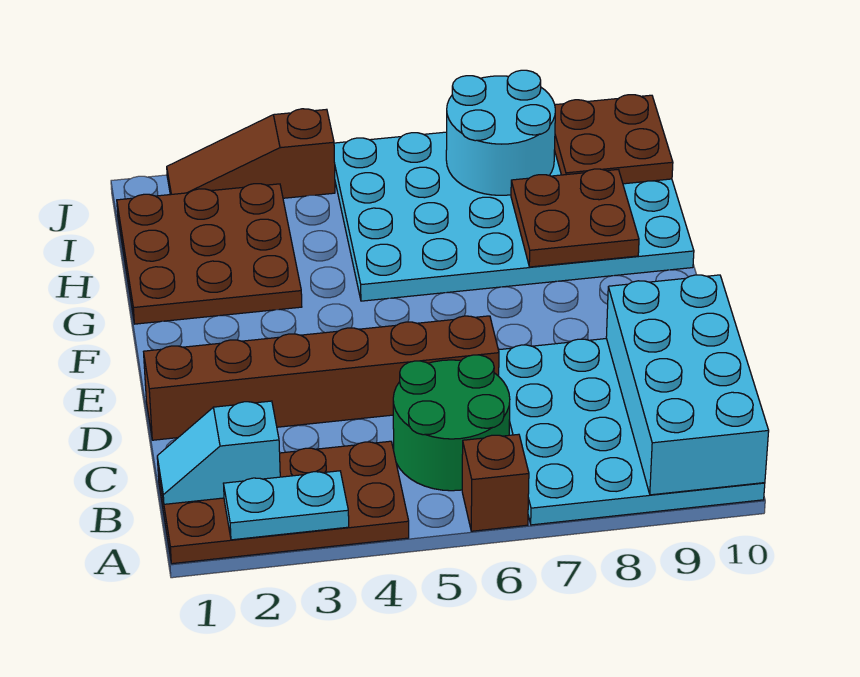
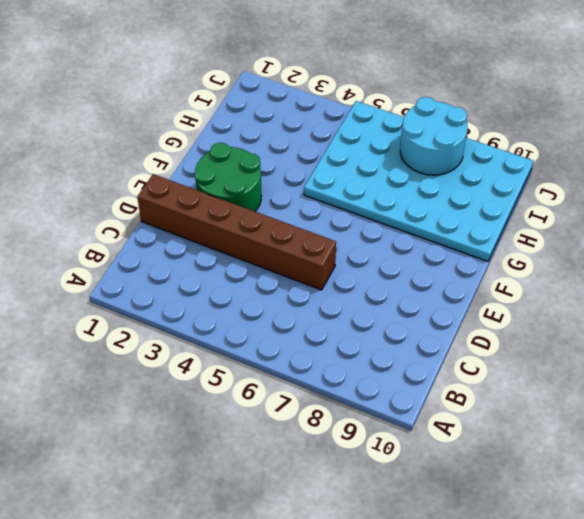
green 2x2 round brick [195,143,262,211] -> green 2x2 round brick moved to [393,355,510,491]
none -> brown 2x4 plate [158,441,409,564]
none -> brown 1x1 brick [462,434,529,531]
none -> cyan 4x4 plate [499,339,765,525]

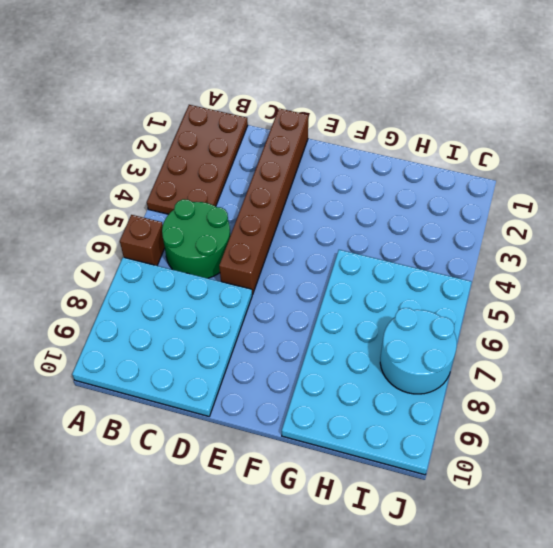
none -> brown 3x3 plate [117,184,302,324]
none -> brown 1x3 slope [167,109,335,198]
none -> cyan 1x2 plate [223,471,349,540]

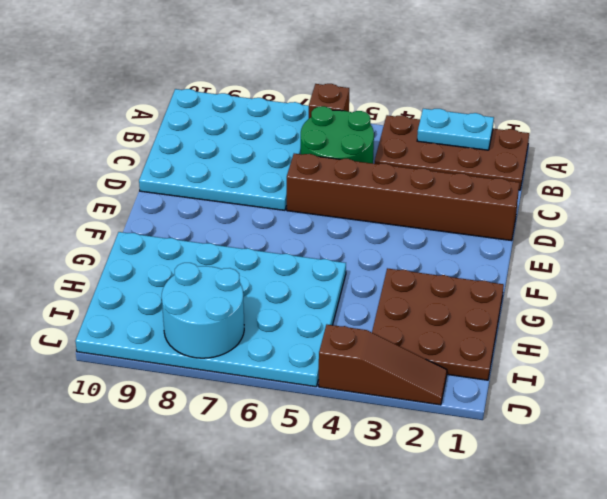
none -> cyan 2x4 brick [606,275,769,495]
none -> cyan 1x2 slope [157,401,280,504]
none -> brown 2x2 plate [511,169,639,267]

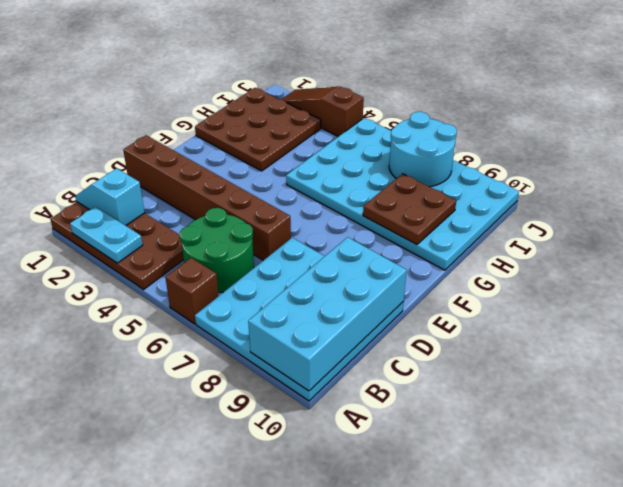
none -> brown 2x2 plate [555,95,673,184]

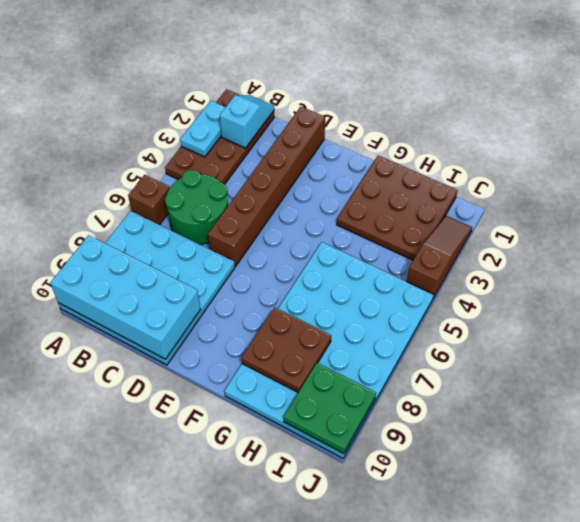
green 2x2 plate [284,363,376,454] -> brown 2x2 plate [555,95,673,184]
none -> cyan 2x2 round brick [446,70,555,195]

